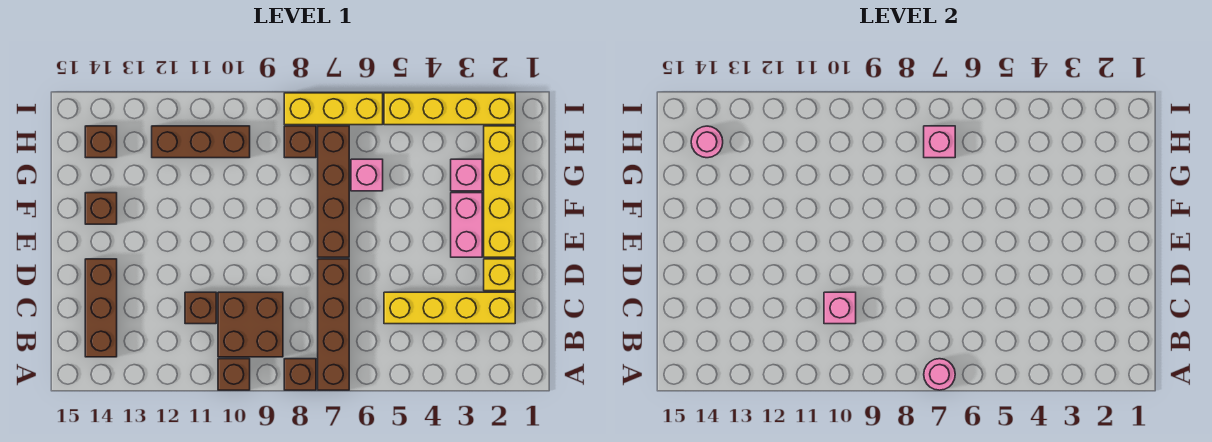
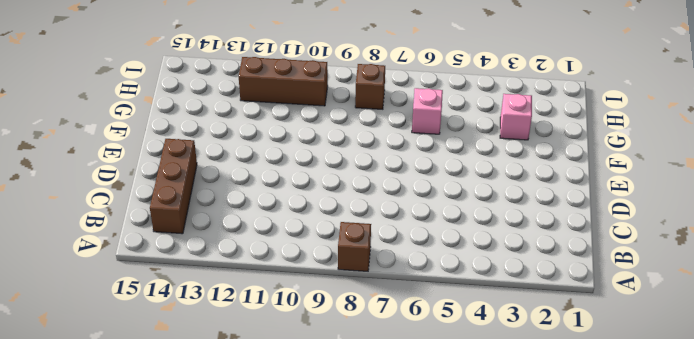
none -> brown 1x4 brick [318,259,349,390]
none -> brown 1x1 brick [218,359,250,390]
none -> brown 2x2 brick [218,292,283,357]

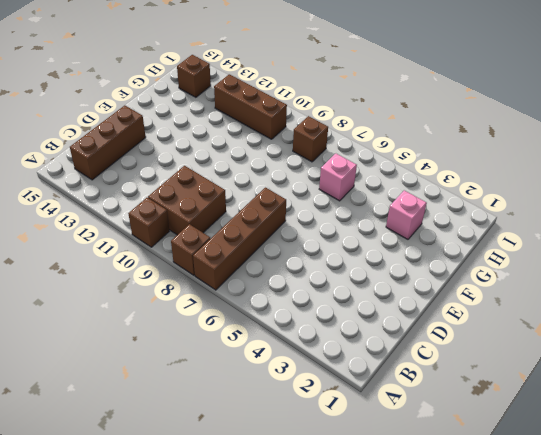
none -> yellow 1x4 brick [384,292,515,324]
none -> brown 1x1 brick [185,292,216,324]
none -> yellow 1x1 brick [484,259,515,291]

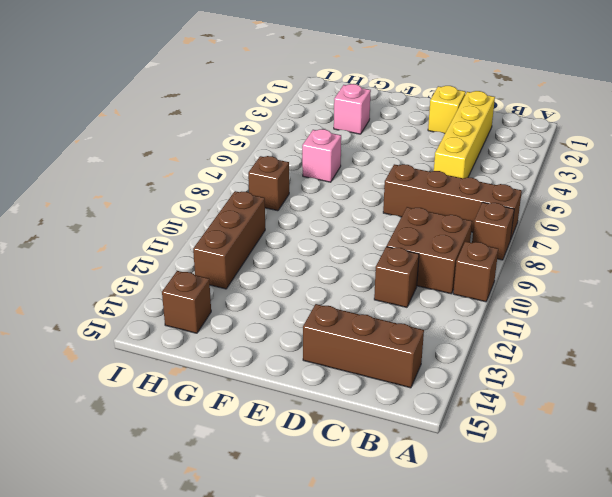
none -> yellow 1x4 brick [484,126,515,257]
none -> pink 1x2 brick [451,193,482,257]
none -> brown 1x4 brick [318,126,349,257]

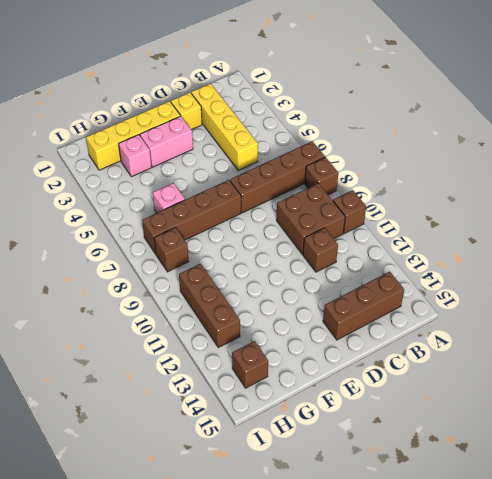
none -> brown 1x1 brick [85,193,117,224]
none -> yellow 1x4 brick [384,93,515,125]
none -> yellow 1x3 brick [284,93,383,125]

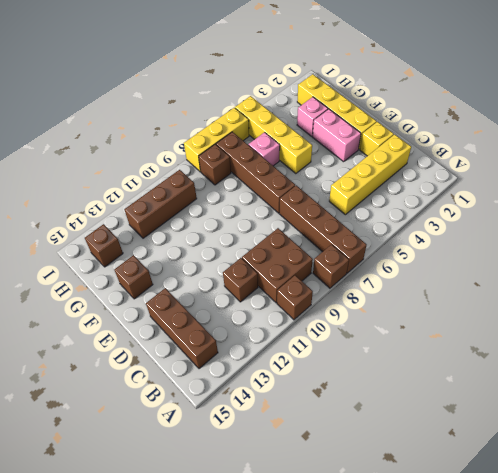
yellow 1x4 brick [235,96,312,173] -> yellow 1x4 brick turned to [384,93,515,125]
none -> pink 1x1 round brick [924,359,955,390]
none -> pink 1x1 brick [824,292,856,324]
none -> pink 1x1 brick [924,126,955,158]

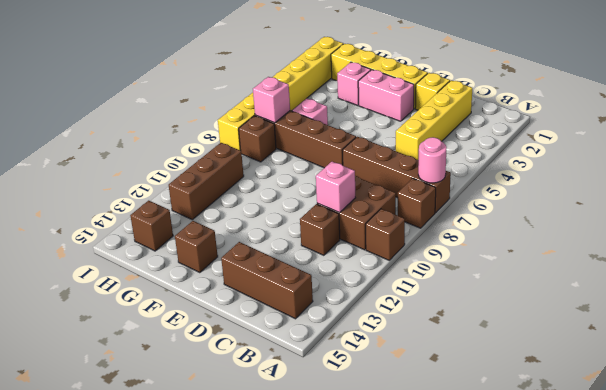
none -> pink 1x1 round brick [691,126,723,158]

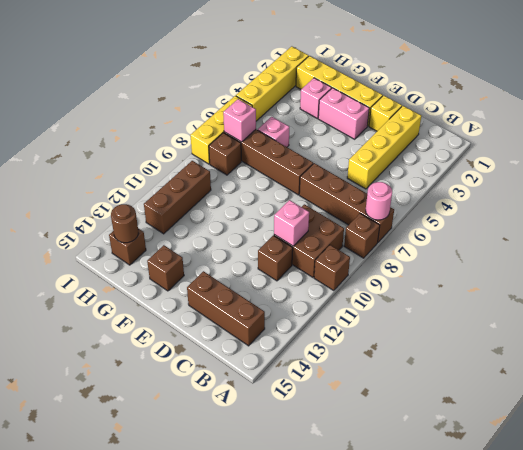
brown 1x1 round brick [111,204,138,243] -> pink 1x1 round brick [691,126,723,158]

